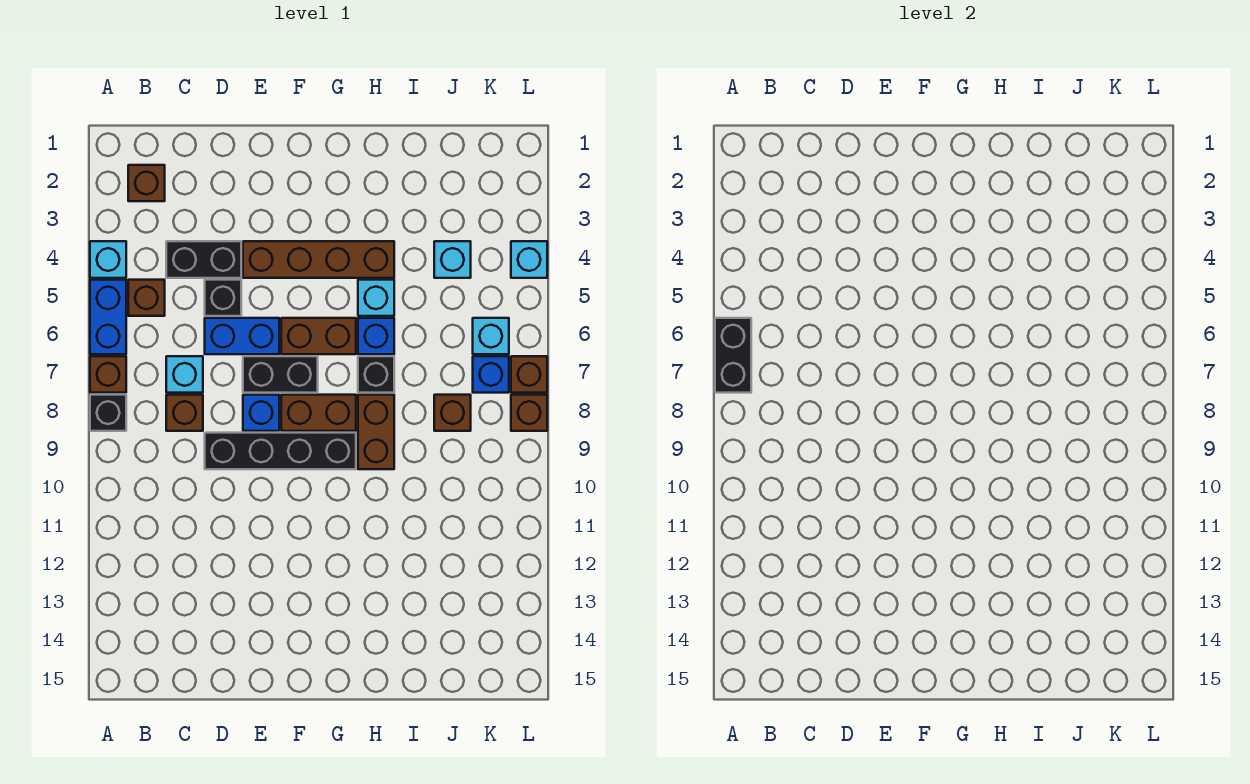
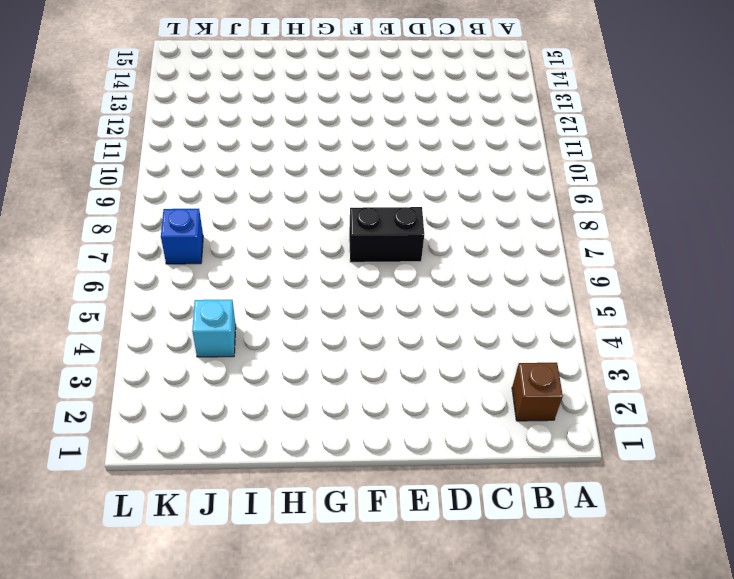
none -> cyan 1x1 brick [90,241,126,278]
none -> blue 1x2 brick [90,280,126,354]
none -> brown 1x1 brick [90,356,126,393]

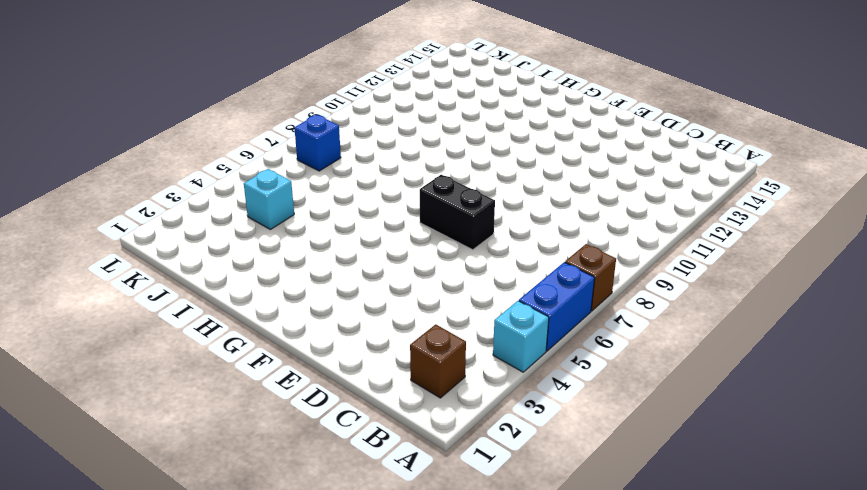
none -> black 1x1 brick [90,395,126,431]
none -> brown 1x1 brick [128,280,165,316]
none -> black 1x2 brick [166,241,241,278]

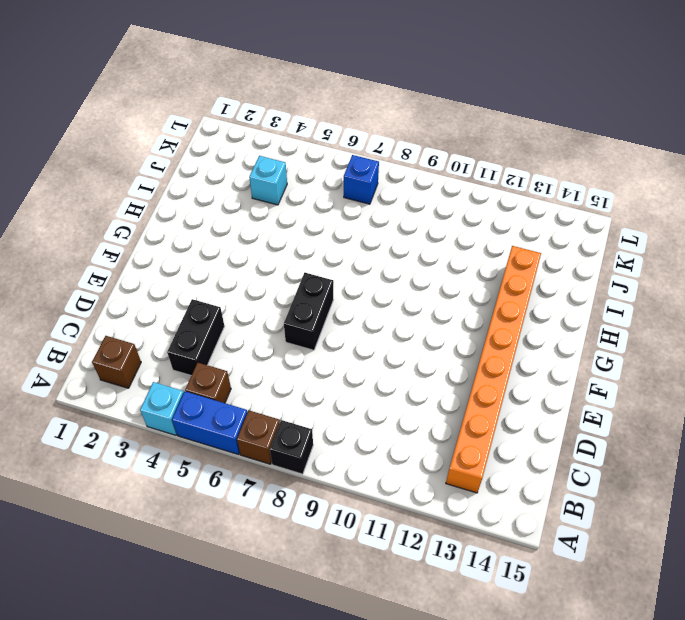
orange 1x8 brick [446,246,541,493] -> none
none -> cyan 1x1 brick [166,356,203,393]
none -> brown 1x1 brick [166,395,203,431]
none -> black 1x1 brick [205,280,241,316]

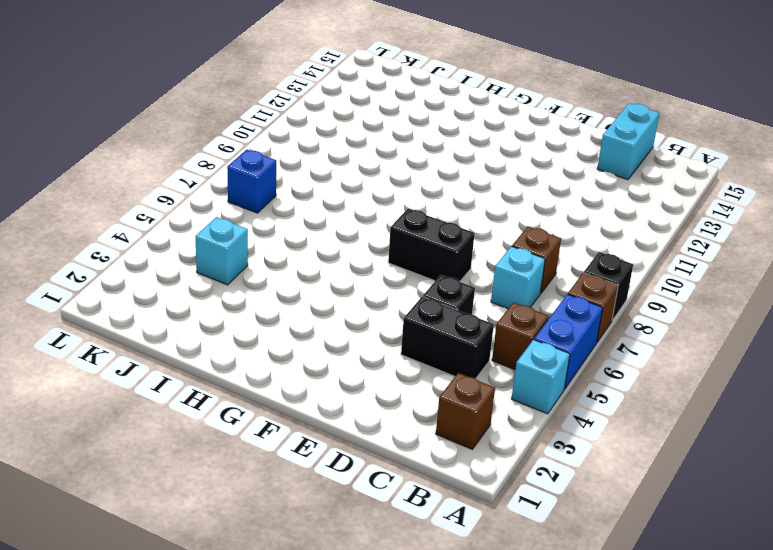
cyan 1x2 brick [597,103,659,180] -> none
none -> blue 1x2 brick [205,318,279,354]
none -> black 1x4 brick [205,433,356,469]
none -> brown 1x4 brick [243,241,394,278]

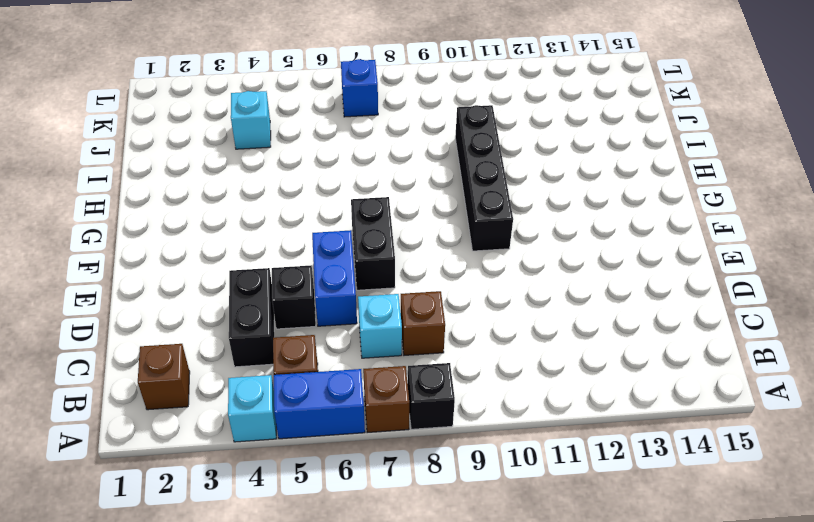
black 1x4 brick [455,105,513,251] -> black 1x4 brick moved to [205,433,356,469]
none -> brown 1x4 brick [243,241,394,278]
none -> blue 1x1 brick [243,395,279,431]
none -> brown 1x2 brick [281,318,356,354]

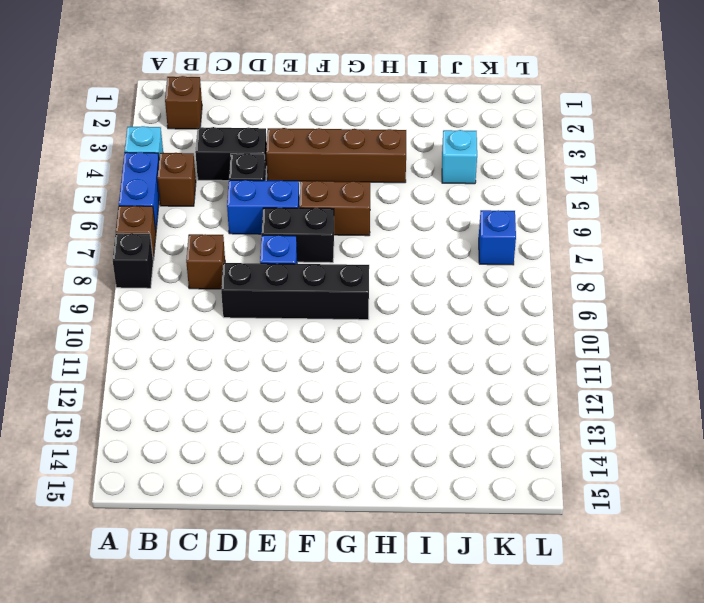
none -> cyan 1x1 brick [166,356,203,393]
none -> brown 1x2 brick [281,395,356,431]
none -> cyan 1x1 brick [358,280,394,316]

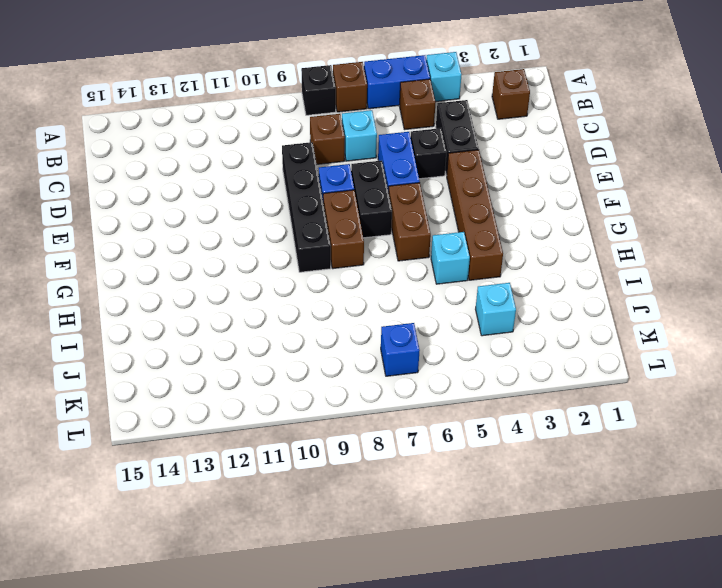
none -> blue 1x1 brick [358,318,394,354]
none -> black 1x1 brick [358,356,394,393]
none -> brown 1x2 brick [358,395,394,469]

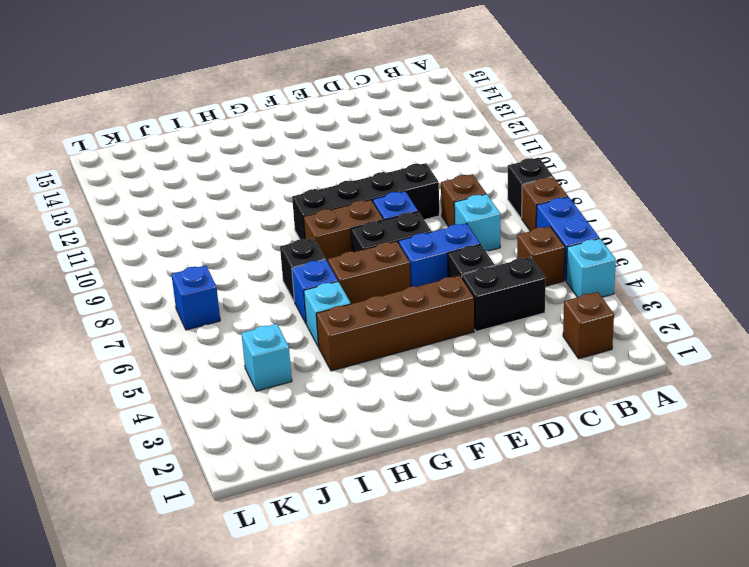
none -> brown 1x2 brick [358,395,394,469]
none -> brown 1x1 brick [434,395,471,431]
none -> cyan 1x1 brick [473,318,509,354]

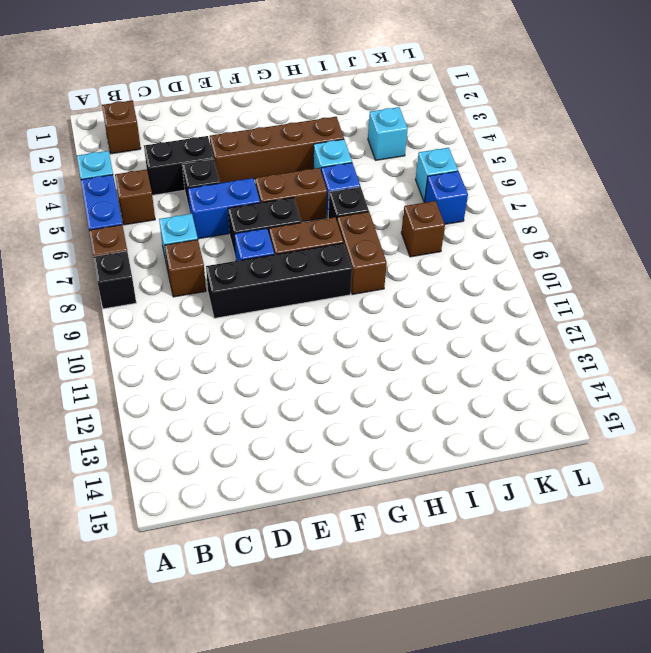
none -> cyan 1x1 brick [511,241,547,278]
none -> brown 1x1 brick [511,356,547,393]
none -> brown 1x1 brick [511,395,547,431]

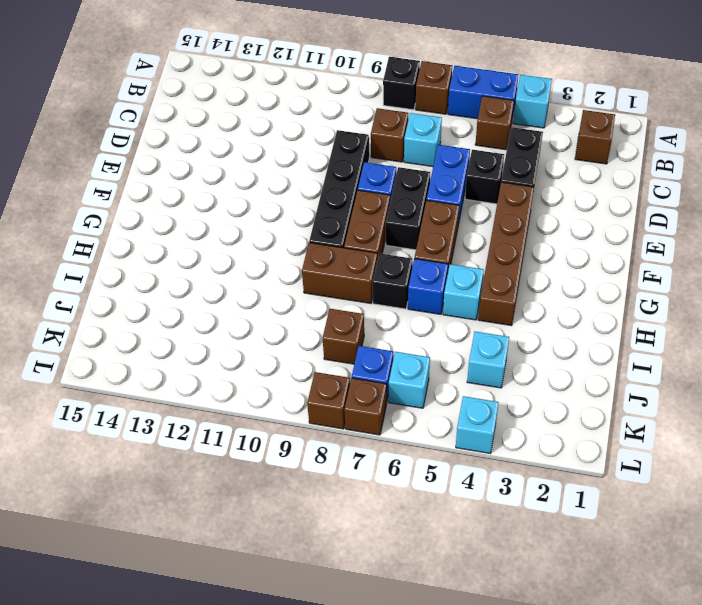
none -> black 1x2 brick [715,318,751,393]

